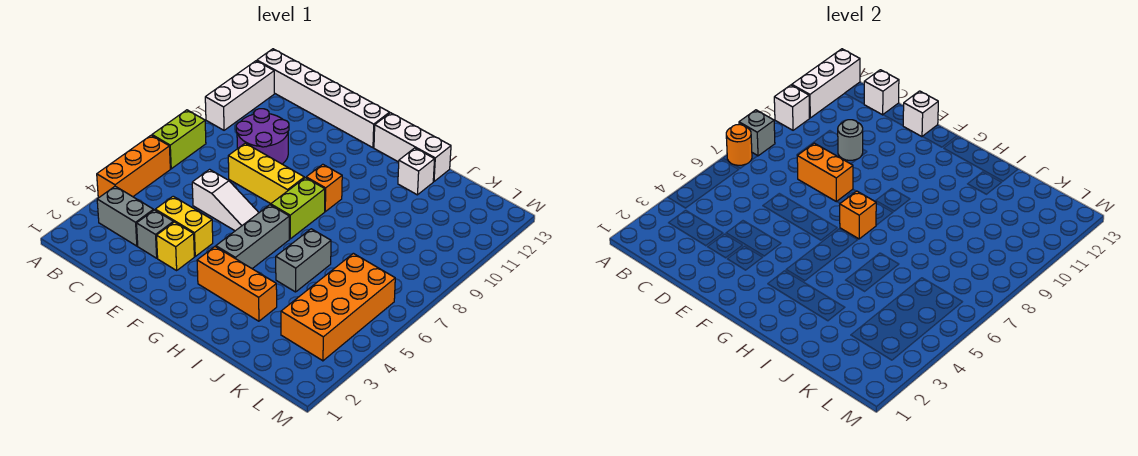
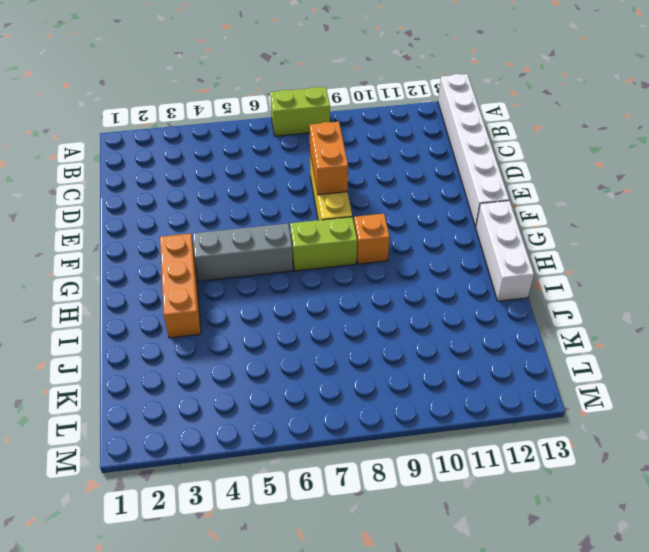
none -> orange 1x3 brick [97,135,170,198]
none -> white 1x3 brick [205,61,274,130]
none -> grey 1x2 brick [97,186,154,246]

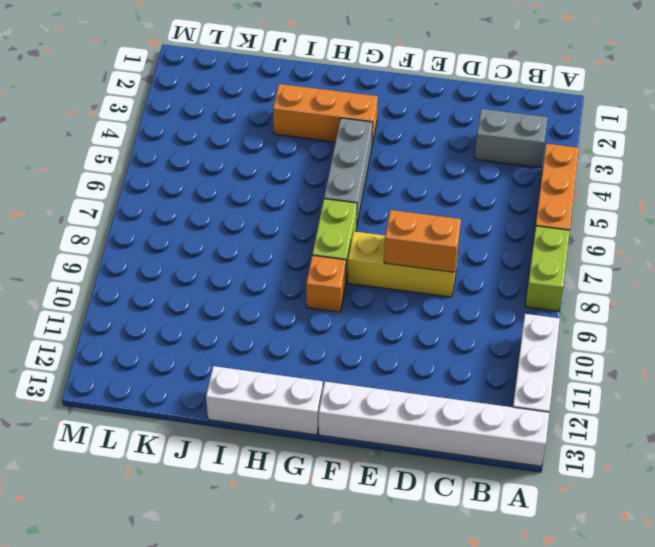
none -> purple 2x2 round brick [236,109,289,164]
none -> grey 1x1 brick [137,210,173,258]
none -> yellow 1x2 brick [155,196,213,256]

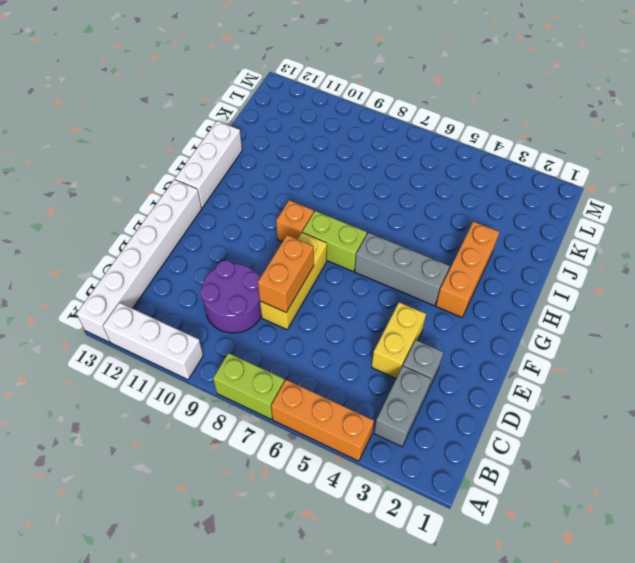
none -> white 1x3 slope [192,169,259,231]
none -> yellow 1x1 brick [157,222,194,270]
none -> grey 1x2 brick [276,229,331,292]

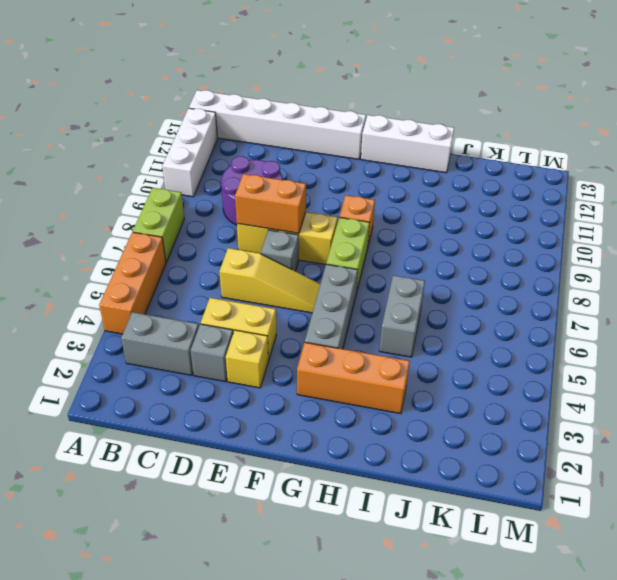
yellow 1x3 slope [219,248,320,313] -> white 1x3 slope [192,169,259,231]
grey 1x1 brick [261,230,299,271] -> grey 1x1 brick moved to [739,110,775,156]
none -> white 1x1 brick [398,148,435,195]
none -> orange 2x4 brick [281,253,395,361]
none -> orange 1x1 round brick [726,125,752,165]

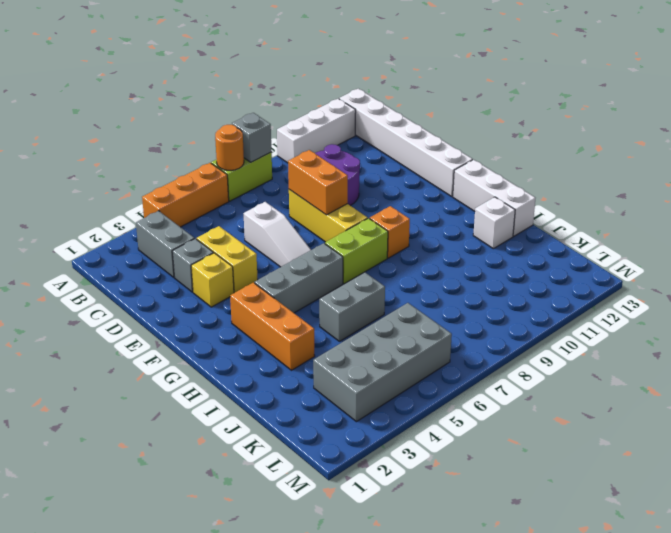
grey 2x4 brick [313,303,452,422] -> orange 2x4 brick [281,253,395,361]
none -> white 1x1 brick [774,85,810,130]
none -> white 1x3 brick [792,49,860,118]
none -> white 1x1 brick [864,70,899,115]

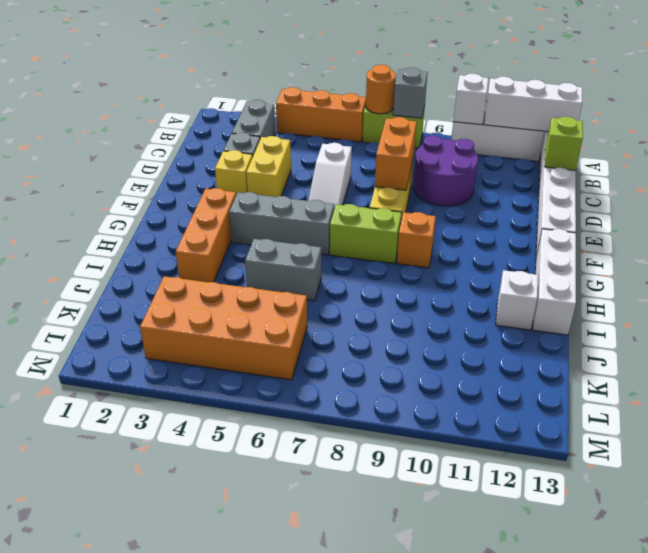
lime 1x1 brick [544,117,583,170] -> white 1x1 brick [864,70,899,115]
none -> grey 1x1 round brick [838,120,863,160]
none -> white 1x1 brick [903,91,938,137]
none -> orange 1x1 brick [840,191,876,239]

